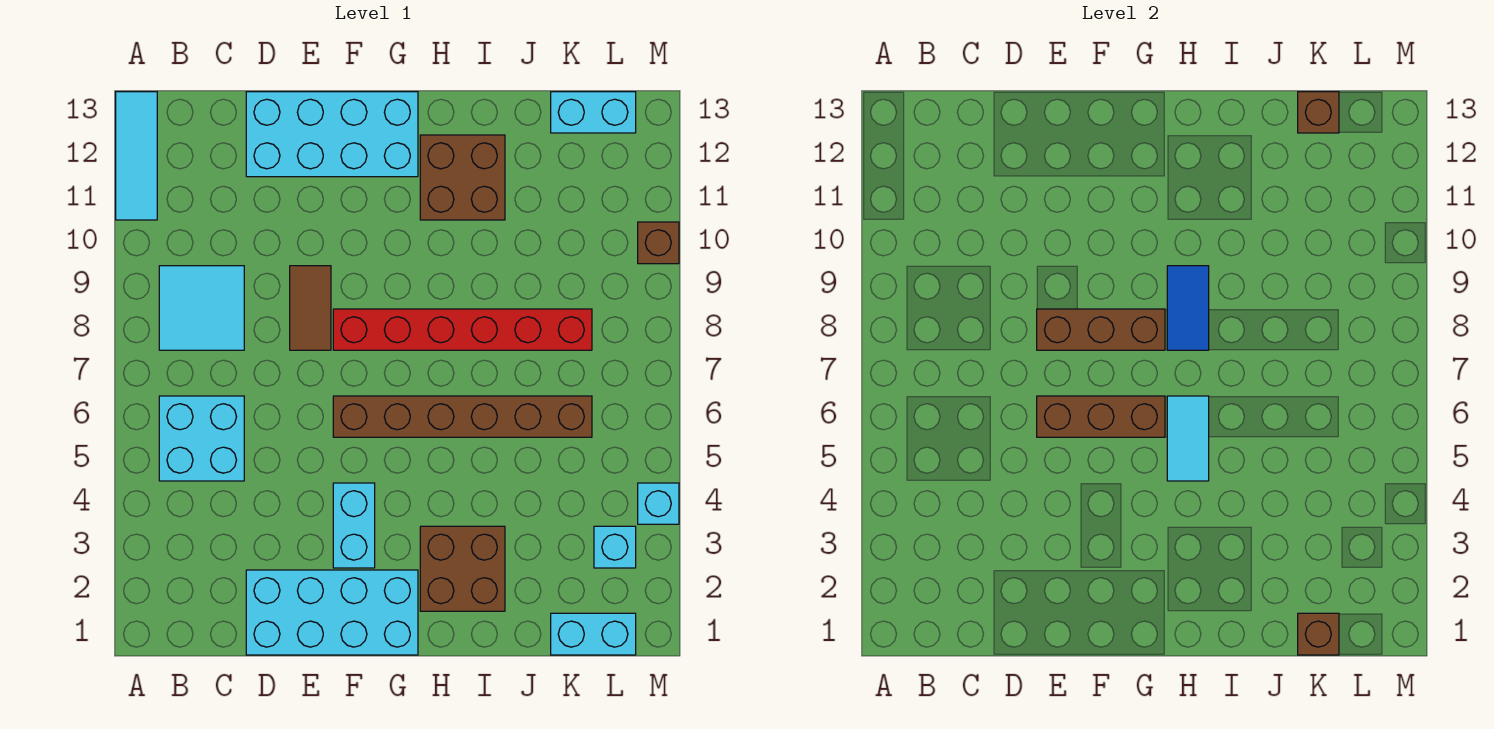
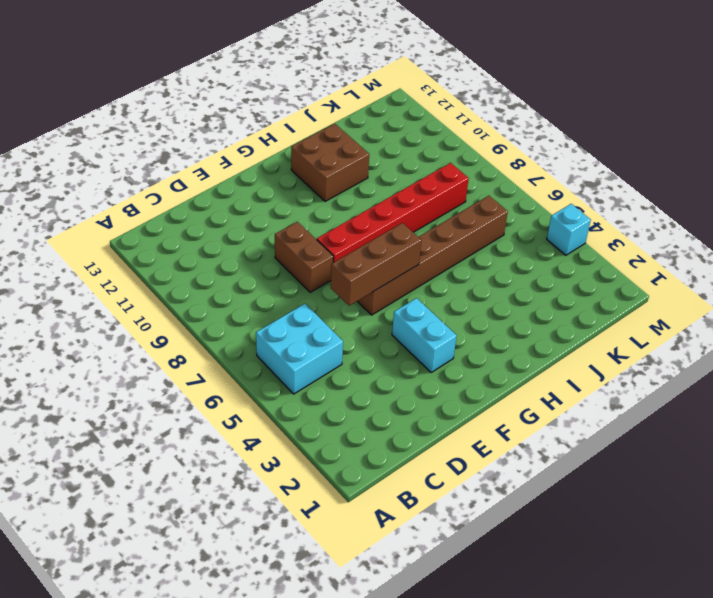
brown 1x2 brick [275,222,333,292] -> brown 1x2 tile [290,266,331,350]
none -> cyan 1x3 tile [116,92,157,220]
none -> cyan 2x2 tile [159,266,244,350]
none -> cyan 2x4 brick [246,570,418,655]

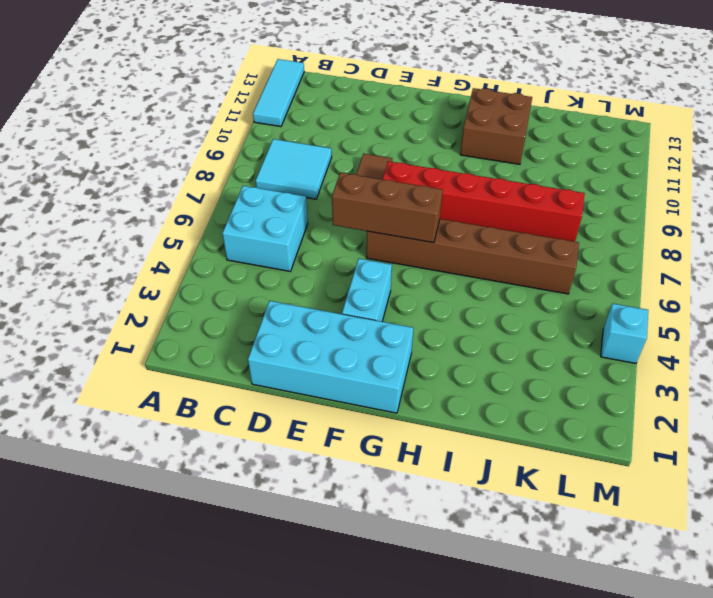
none -> cyan 2x4 brick [246,92,418,177]
none -> brown 2x2 brick [420,526,505,611]
none -> cyan 1x2 brick [551,613,636,655]

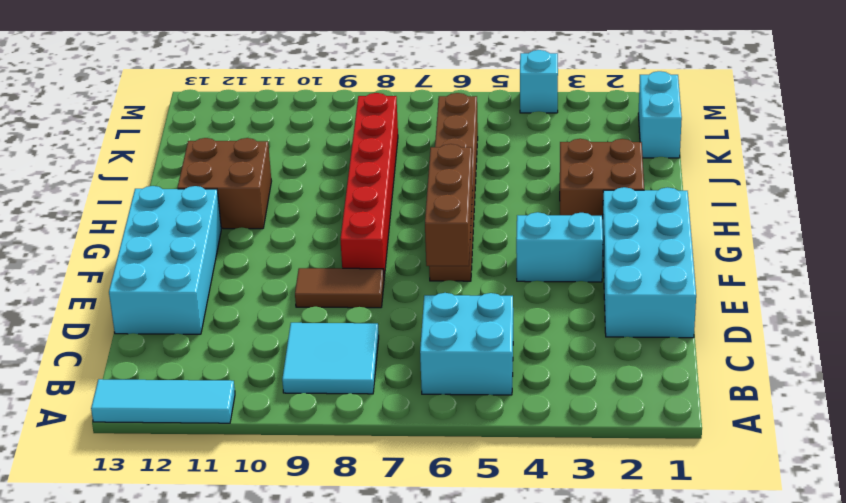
none -> cyan 1x2 brick [551,92,636,133]
none -> cyan 1x1 brick [594,526,636,568]
none -> brown 1x1 brick [638,222,679,264]

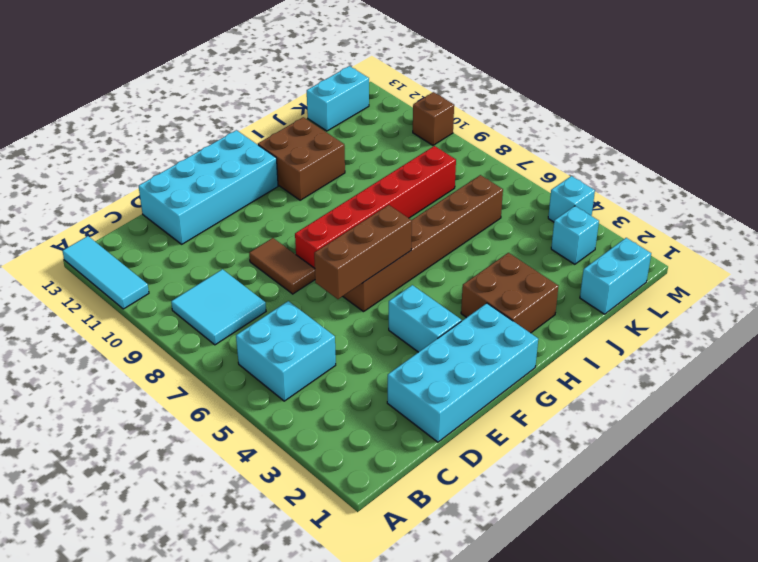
none -> brown 1x3 brick [1037,309,1165,350]
none -> cyan 1x2 tile [1167,396,1209,481]
none -> blue 1x2 tile [1167,266,1209,350]

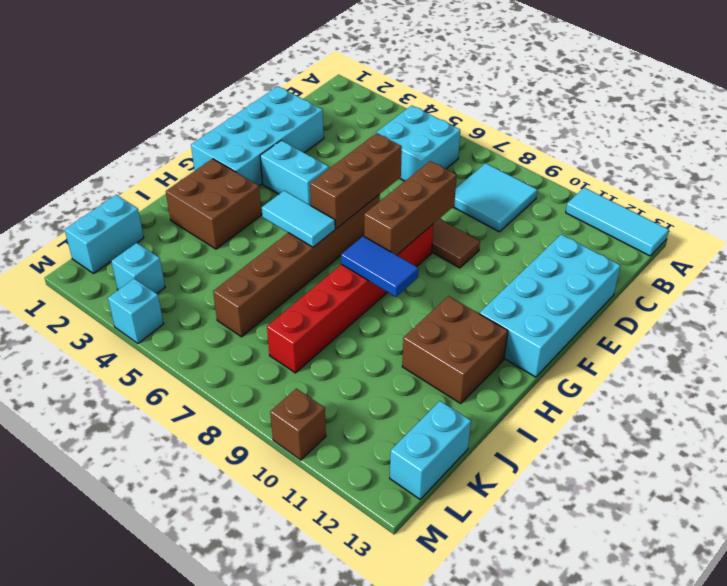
none -> brown 1x1 brick [1298,613,1339,655]
none -> brown 1x1 brick [1298,92,1339,133]

